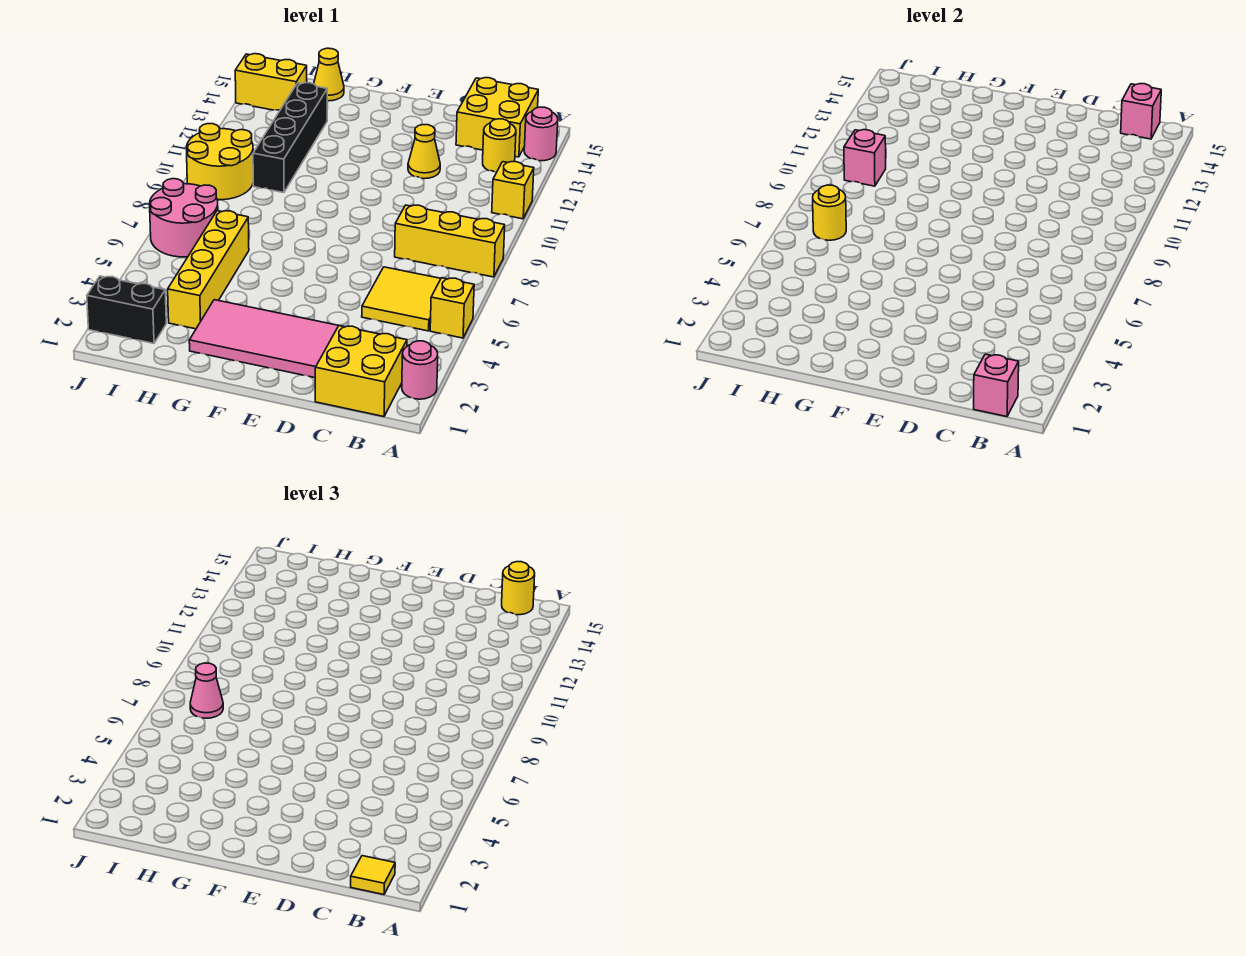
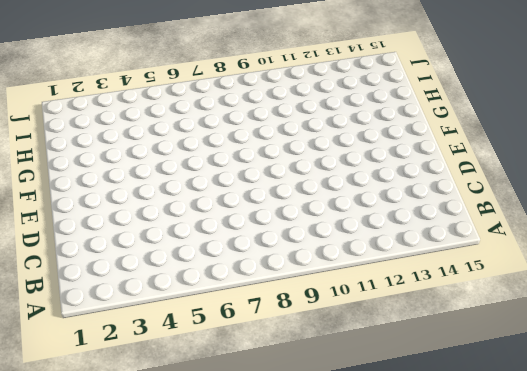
none -> pink 1x1 round brick [402,341,438,399]
none -> yellow 1x1 brick [430,278,474,338]
none -> yellow 1x3 brick [395,205,505,277]

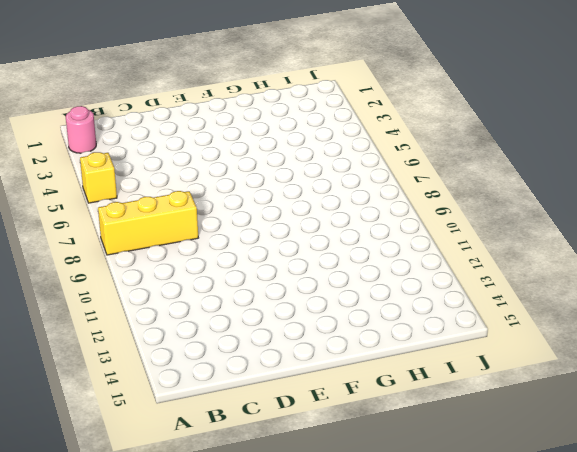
none -> yellow 1x1 brick [492,162,534,219]
none -> pink 1x1 round brick [524,107,558,161]
none -> yellow 2x2 brick [315,326,407,417]

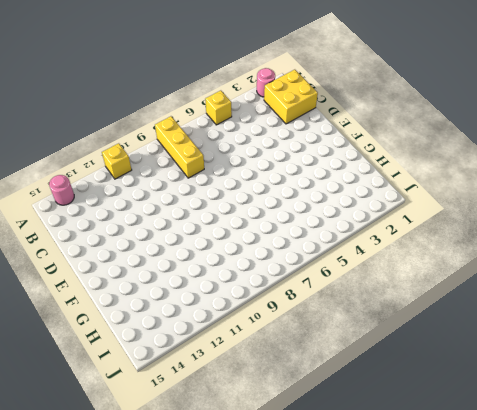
none -> yellow 2x2 tile [362,267,441,331]
none -> yellow 1x1 round brick [483,119,516,172]
none -> yellow 2x2 brick [456,78,538,157]

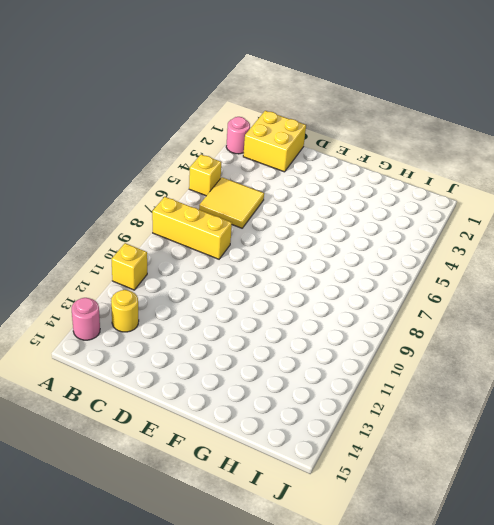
none -> yellow 2x2 brick [456,78,538,157]
none -> pink 2x4 tile [189,300,338,378]
none -> yellow 1x1 cone [408,125,440,179]

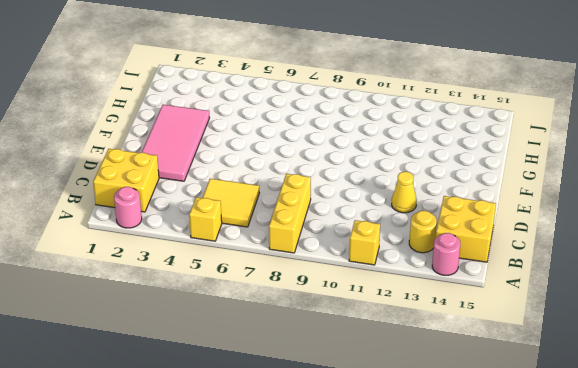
none -> yellow 1x4 brick [168,211,249,329]
none -> black 1x4 brick [253,83,327,193]
none -> yellow 1x1 cone [314,48,344,101]

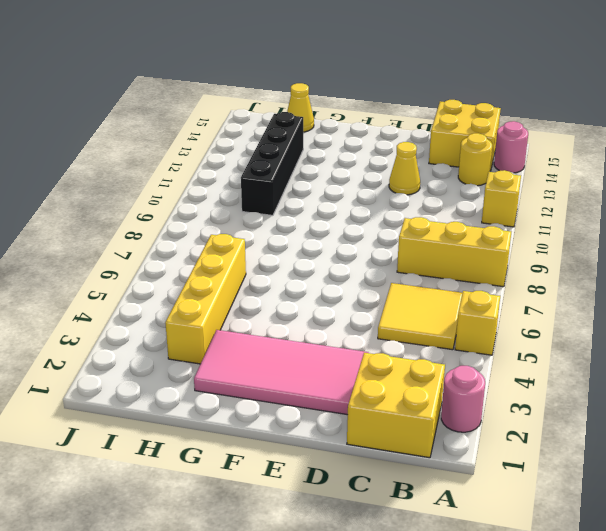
none -> black 1x2 brick [87,276,166,343]
none -> pink 2x2 round brick [150,179,218,257]
none -> yellow 2x2 round brick [186,124,253,200]

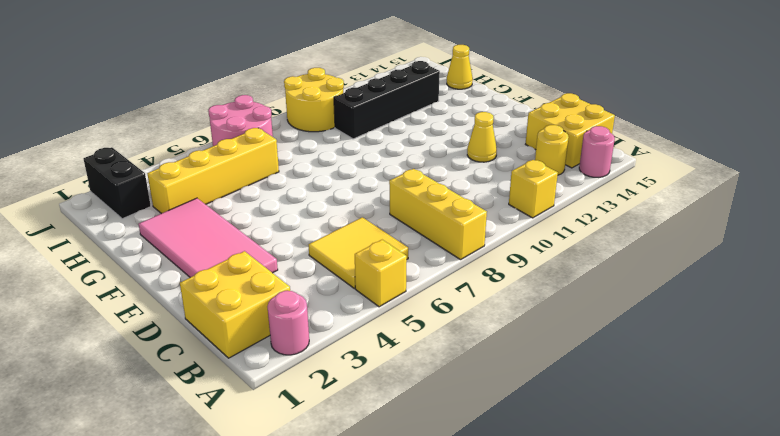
none -> yellow 1x2 brick [235,54,307,110]
none -> pink 1x1 brick [974,354,1019,417]
none -> pink 1x1 brick [1121,84,1161,139]

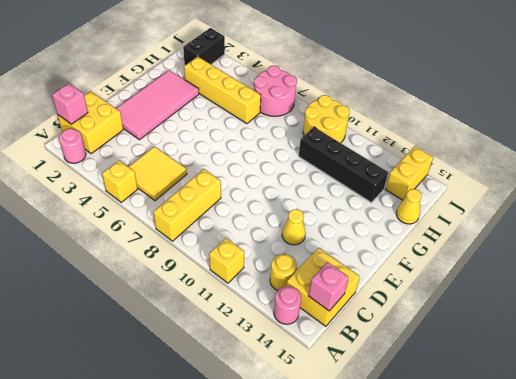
none -> yellow 1x1 round brick [813,185,846,240]
none -> pink 1x1 brick [844,130,886,186]
none -> yellow 1x1 tile [351,856,395,895]

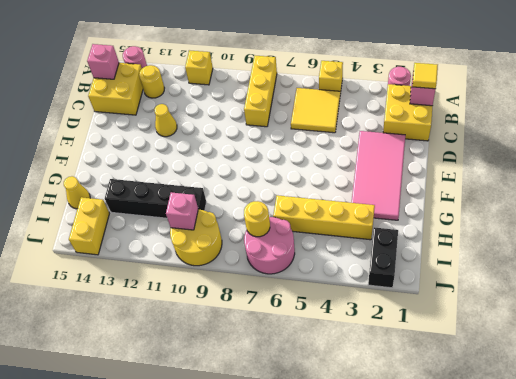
none -> yellow 1x1 round brick [502,562,535,615]
none -> pink 1x1 cone [190,663,223,718]

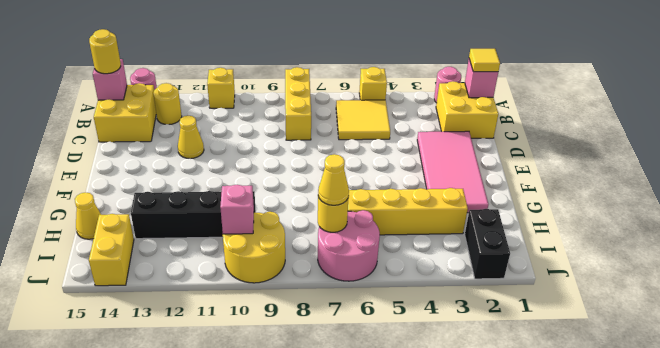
yellow 1x1 cone [318,154,349,205] -> pink 1x1 cone [190,663,223,718]

